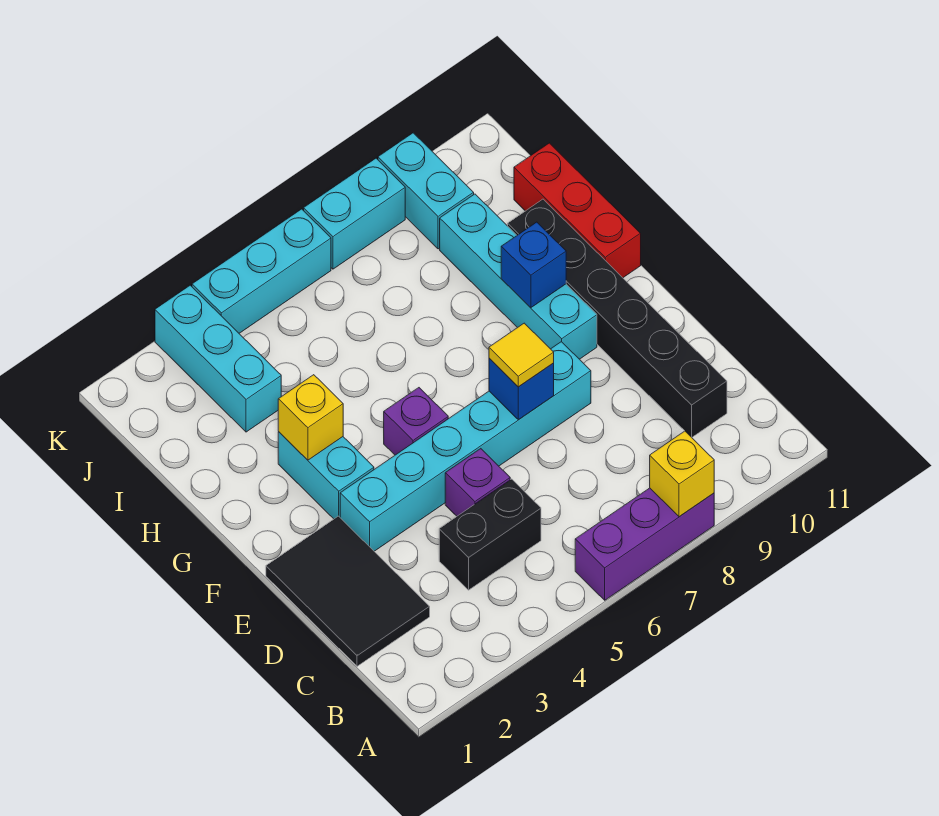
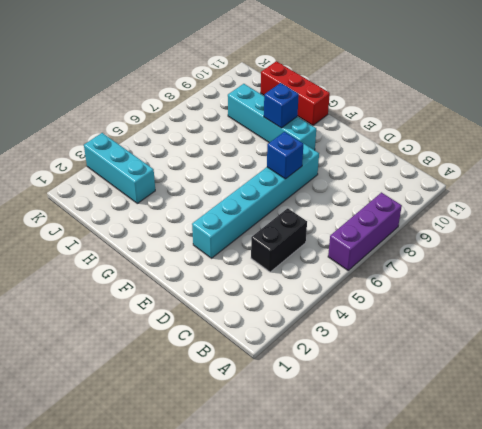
none -> black 2x3 tile [266,516,430,666]
none -> black 1x6 brick [508,199,727,437]
none -> purple 1x1 brick [445,449,510,516]

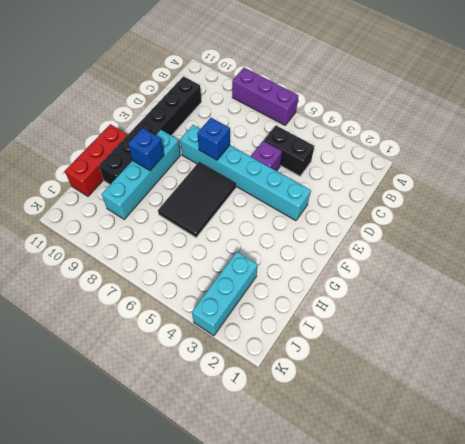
black 2x3 tile [158,162,236,238] -> black 2x3 tile moved to [266,516,430,666]
none -> cyan 1x2 brick [278,432,374,519]
none -> purple 1x1 brick [384,388,448,455]
none -> cyan 1x2 brick [378,133,474,249]

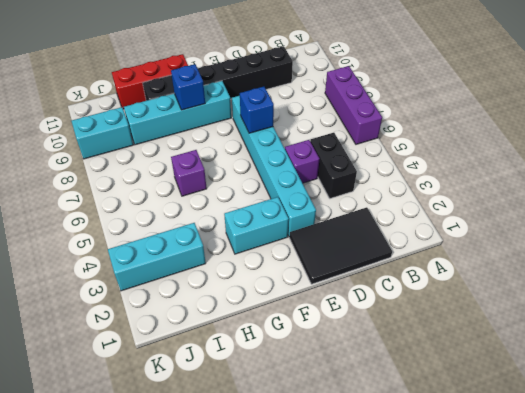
purple 1x1 brick [171,150,207,196] -> purple 1x1 brick moved to [384,388,448,455]
none -> cyan 1x3 brick [192,209,331,333]
none -> cyan 1x2 brick [304,158,405,269]
none -> yellow 1x1 brick [650,431,714,517]

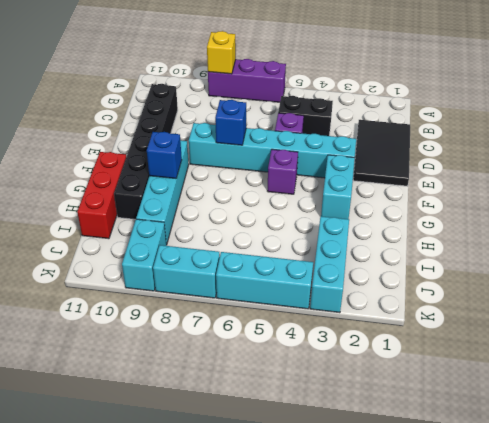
none -> yellow 1x1 brick [278,375,343,460]
none -> yellow 1x1 tile [489,323,554,387]

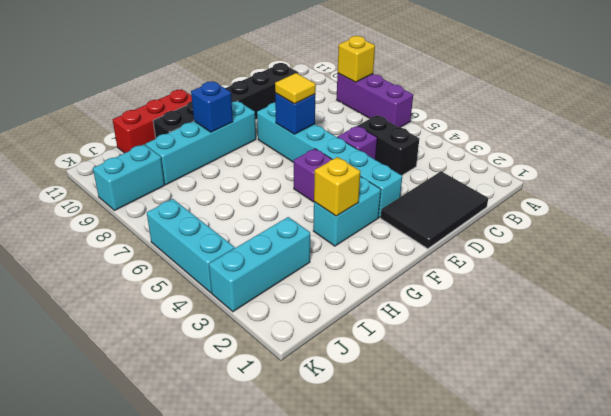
none -> cyan 1x2 brick [304,158,405,269]

